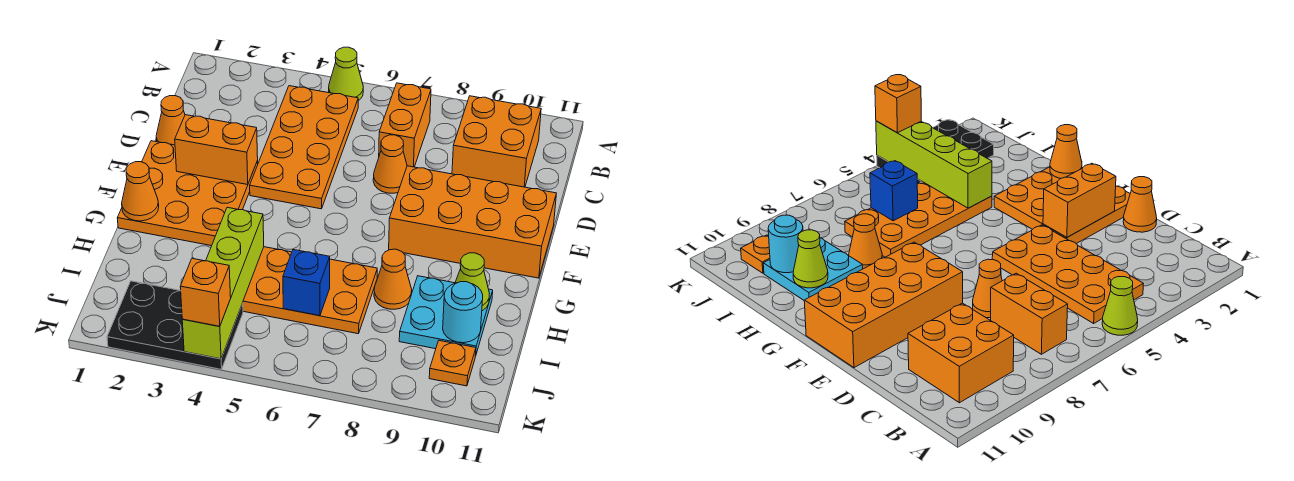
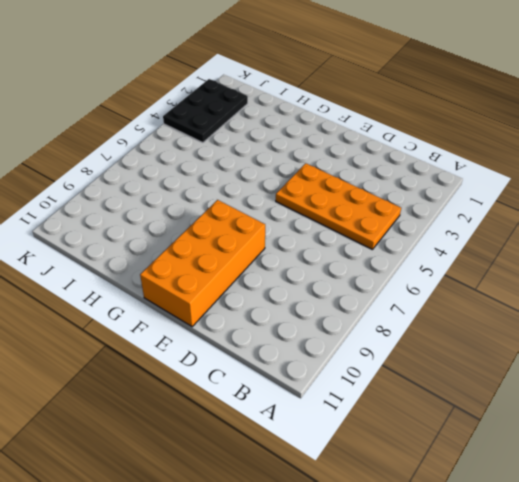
none -> lime 1x1 cone [329,47,363,101]
none -> orange 1x2 brick [379,83,431,167]
none -> orange 2x2 brick [452,96,541,187]

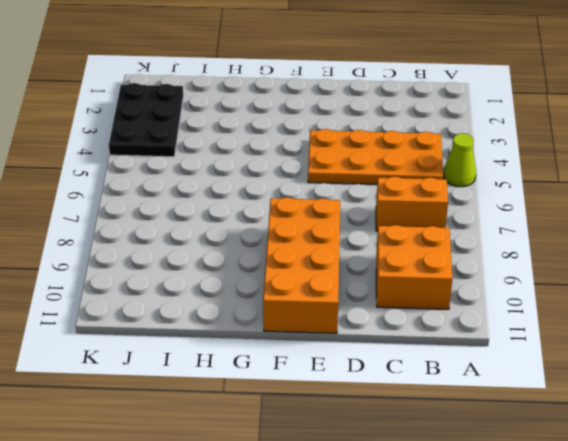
none -> orange 1x1 cone [156,96,185,145]
none -> orange 1x1 cone [373,135,407,193]
none -> orange 3x3 plate [117,141,258,246]

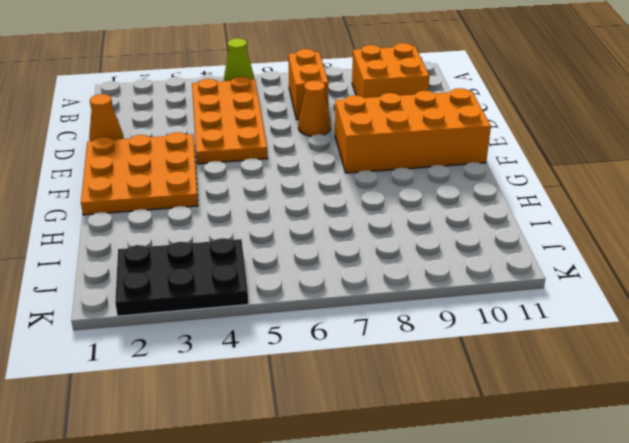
none -> orange 2x4 plate [243,247,377,334]
none -> orange 1x1 cone [374,249,412,309]
none -> cyan 2x2 plate [399,276,493,356]

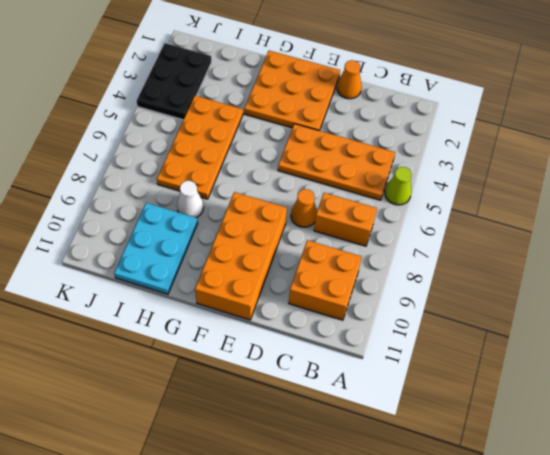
white 1x1 cone [177,181,204,218] -> orange 1x1 cone [374,249,412,309]
cyan 2x3 plate [114,203,198,294] -> cyan 2x2 plate [399,276,493,356]
none -> orange 1x1 plate [429,341,476,386]
none -> orange 1x2 brick [175,115,258,185]
none -> orange 1x1 cone [122,162,159,221]

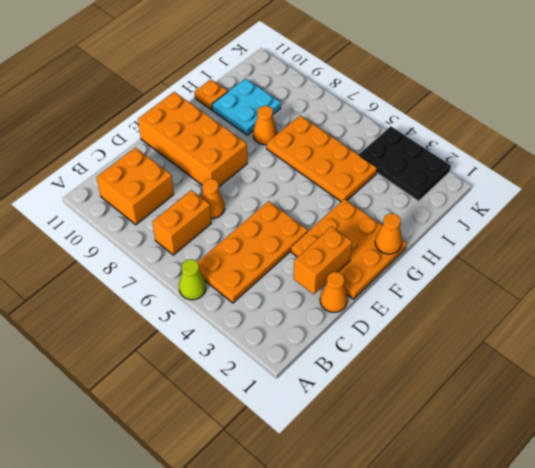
orange 1x2 brick [294,227,352,294] -> orange 1x2 brick turned to [175,115,258,185]
orange 1x1 plate [194,79,228,110] -> orange 1x1 plate moved to [429,341,476,386]
none -> lime 1x4 brick [182,207,264,359]
none -> lime 1x1 cone [455,253,489,311]
none -> blue 1x1 brick [283,250,330,316]

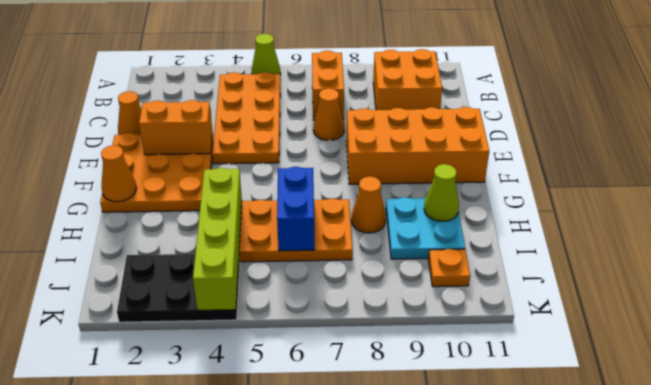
blue 1x2 brick [277,167,315,251] -> blue 1x1 brick [283,250,330,316]
none -> cyan 1x1 round brick [443,282,483,343]
none -> orange 1x1 brick [180,258,231,326]

